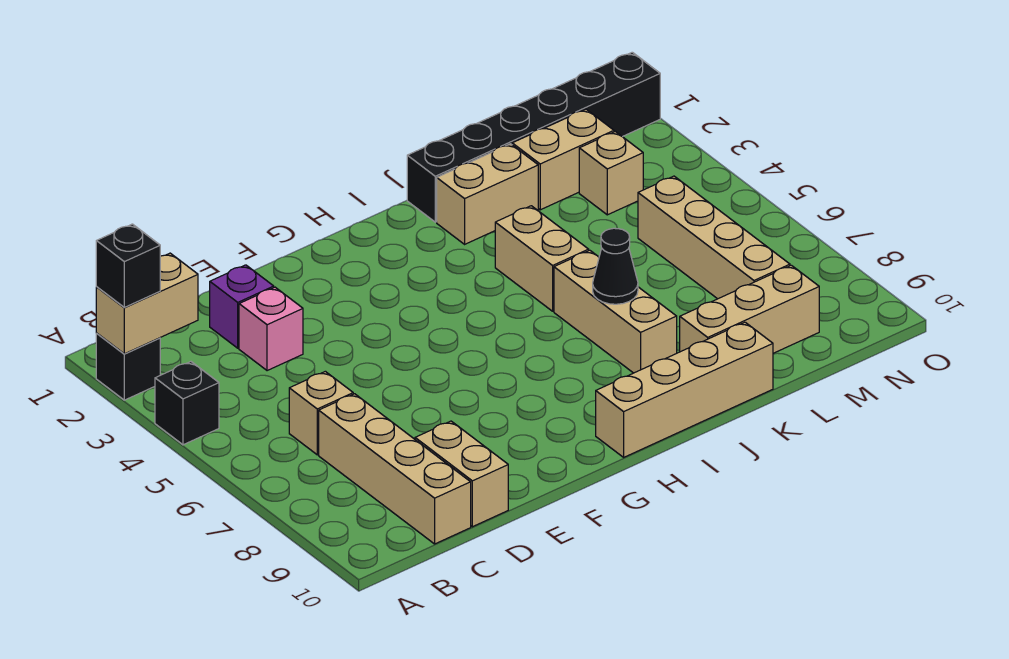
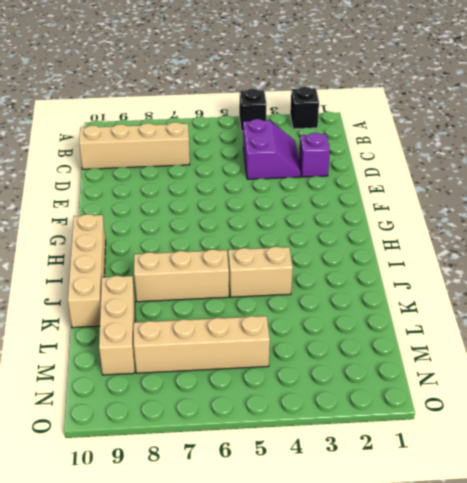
purple 2x2 slope [243,119,301,179] -> pink 1x1 brick [239,287,303,371]
none -> tan 1x1 brick [289,371,353,455]
none -> tan 1x2 brick [415,421,508,527]
none -> black 1x6 brick [407,52,660,222]

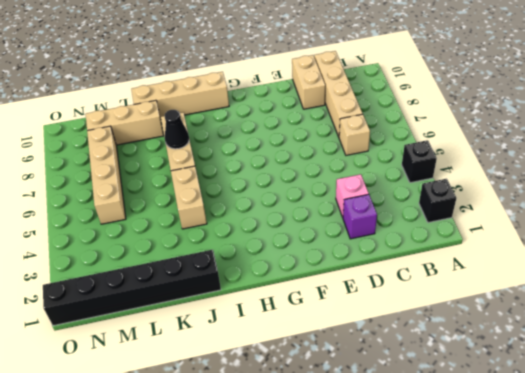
none -> tan 1x2 brick [437,144,538,244]
none -> tan 1x2 brick [512,109,614,210]
none -> tan 1x1 brick [579,132,643,215]

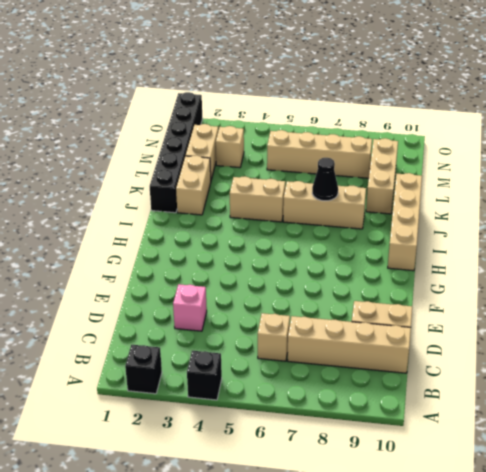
none -> purple 1x1 brick [210,265,274,348]
none -> tan 1x2 brick [96,253,198,354]
none -> black 1x1 brick [96,224,160,307]

